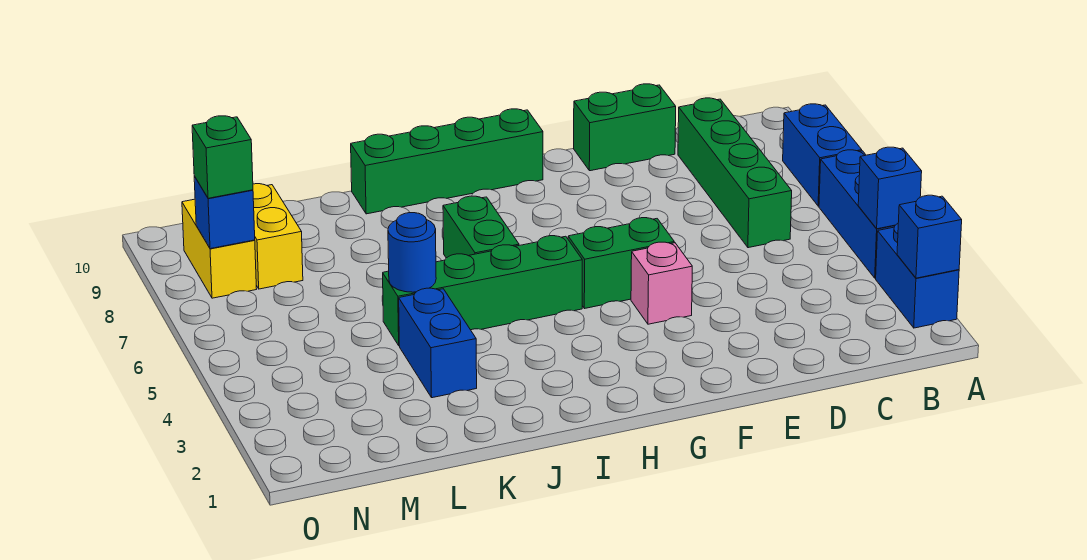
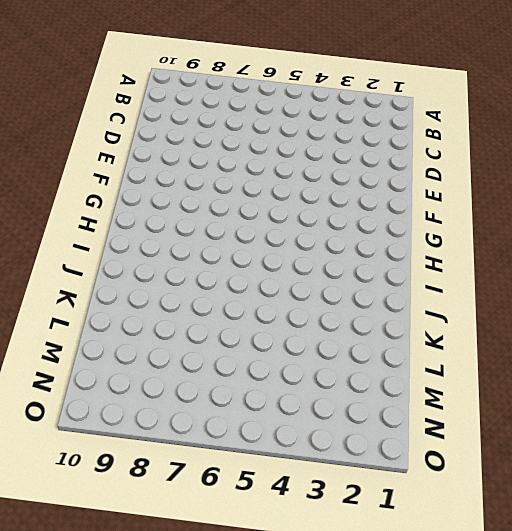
none -> blue 1x2 brick [876,224,959,328]
none -> blue 1x3 brick [819,150,895,278]
none -> blue 1x2 brick [783,104,862,206]

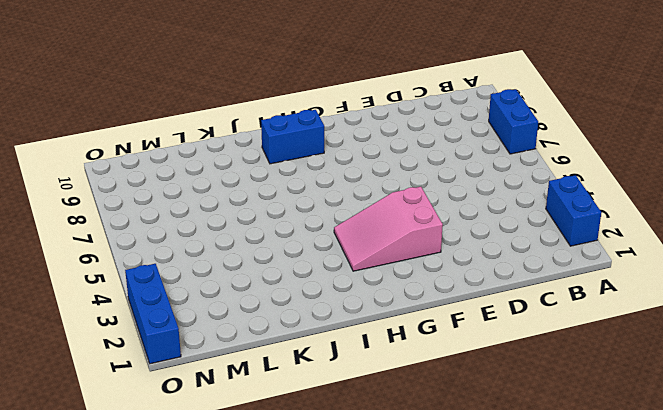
pink 2x3 slope [334,187,443,271] -> pink 1x1 brick [631,242,692,324]
blue 1x2 brick [261,110,324,164] -> blue 1x2 brick turned to [399,288,477,398]
blue 1x3 brick [125,264,181,364] -> blue 1x3 brick moved to [819,150,895,278]
none -> green 1x4 brick [678,98,792,248]
none -> green 1x2 brick [574,84,676,171]
none -> green 1x2 brick [568,218,674,309]

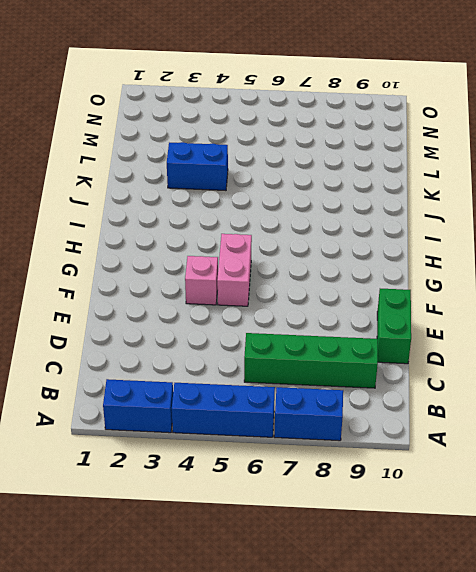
pink 1x2 brick [217,234,252,306] -> green 1x2 brick [568,218,674,309]
none -> green 1x4 brick [351,109,543,214]
none -> green 1x4 brick [383,236,582,345]
none -> green 1x2 brick [443,196,519,258]

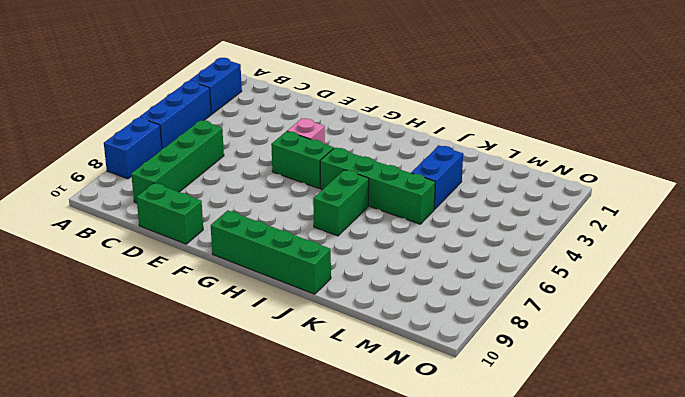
none -> yellow 1x2 brick [253,184,303,289]
none -> yellow 1x2 brick [182,199,256,298]
none -> blue 1x1 brick [897,195,962,278]

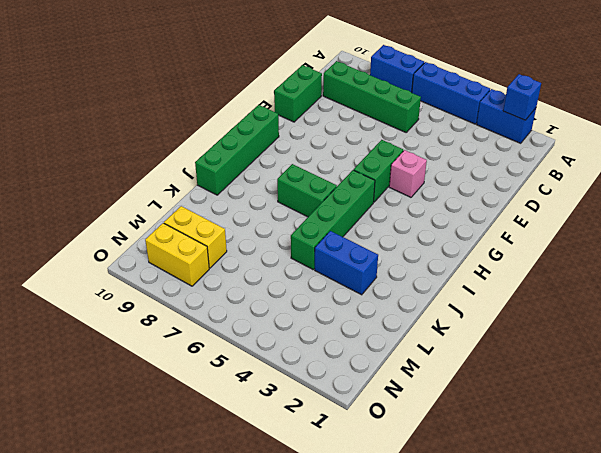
none -> blue 1x1 brick [858,147,922,229]
none -> blue 1x1 round brick [388,213,436,292]
none -> blue 1x1 brick [194,176,255,249]

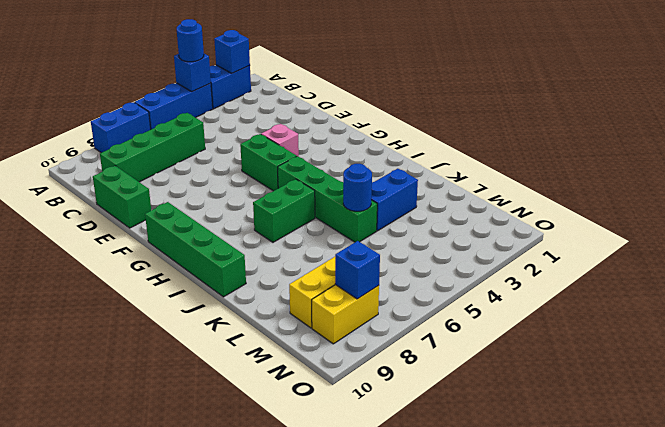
blue 1x1 round brick [177,19,204,62] -> none
none -> green 1x1 brick [192,116,253,198]

